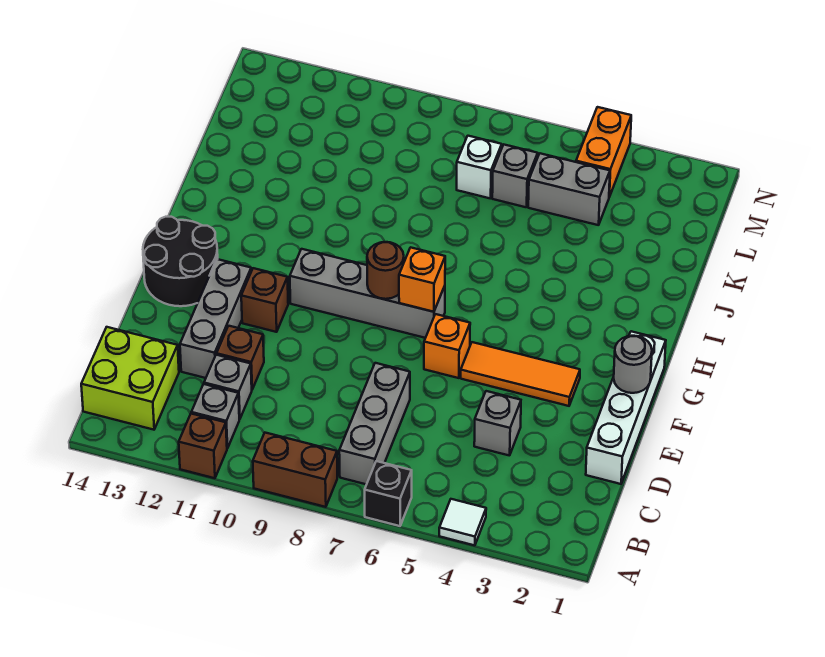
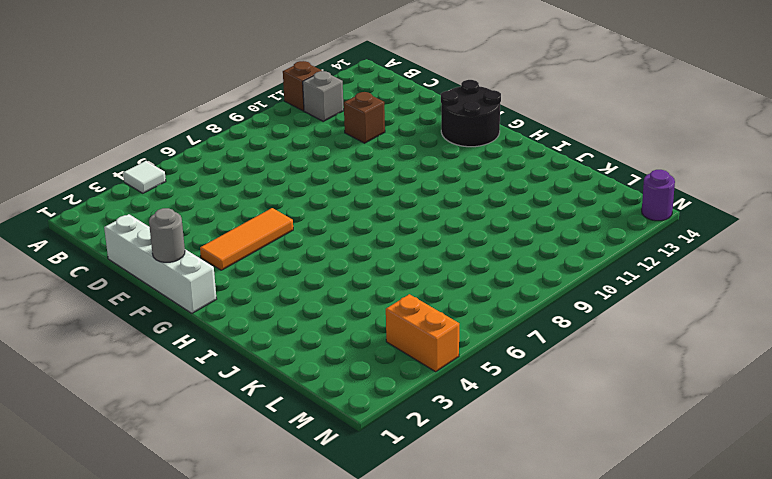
purple 1x1 round brick [642,170,675,221] -> none
none -> black 1x1 brick [365,461,412,526]
none -> brown 1x2 brick [253,433,337,507]
none -> grey 1x3 brick [339,363,410,484]

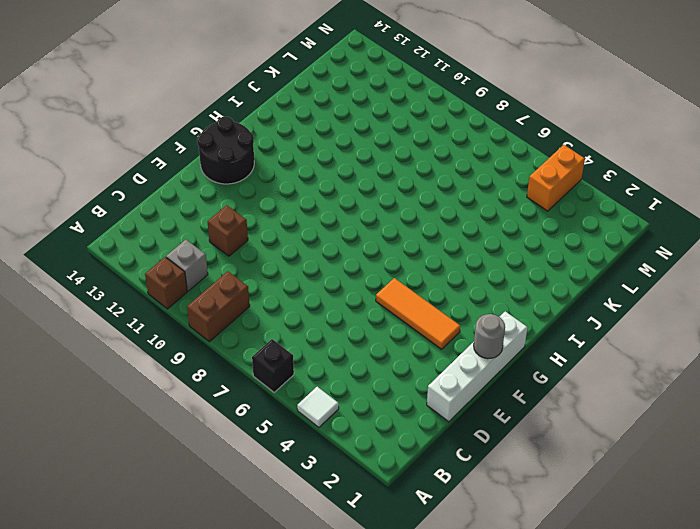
brown 1x2 brick [187,271,250,342] -> brown 1x2 brick turned to [253,433,337,507]
none -> grey 1x3 brick [339,363,410,484]
none -> lime 2x2 brick [81,327,179,430]
none -> grey 1x1 brick [204,355,252,419]

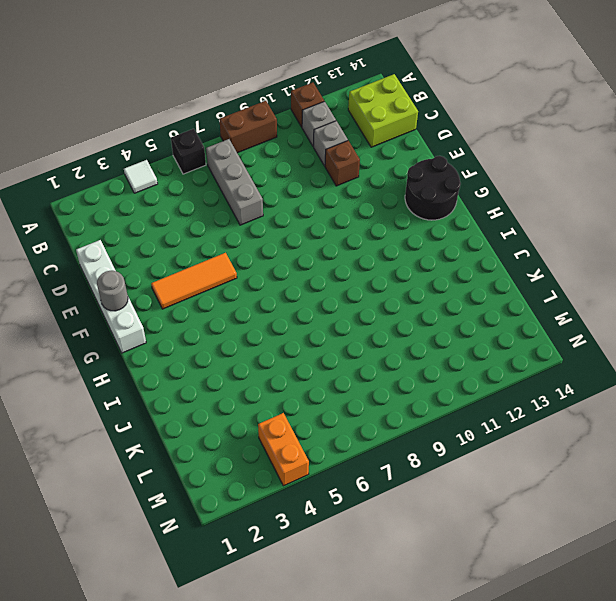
none -> grey 1x1 brick [474,391,521,456]
none -> grey 1x3 brick [180,259,251,378]
none -> orange 1x1 brick [424,314,470,378]

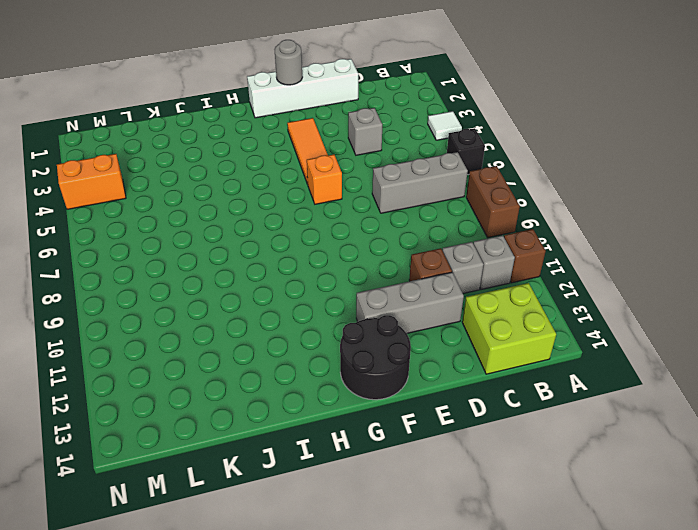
none -> brown 1x1 brick [241,268,288,332]
none -> grey 1x4 brick [290,249,445,338]
none -> grey 1x2 brick [528,153,610,225]

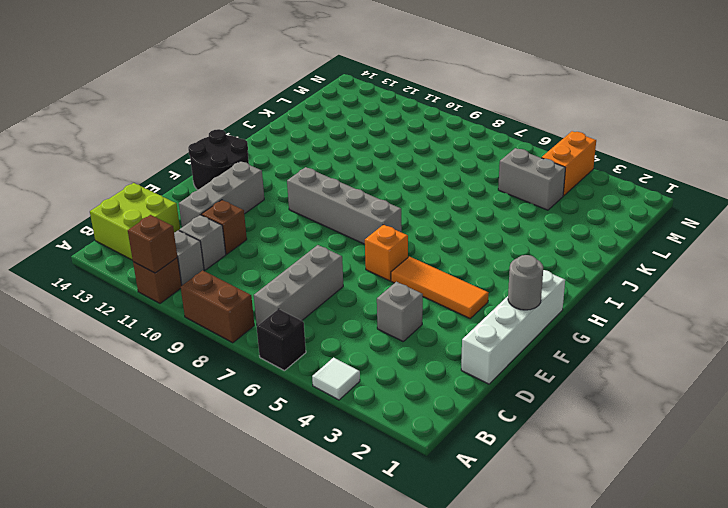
brown 1x1 brick [128,215,177,273] -> brown 1x1 brick moved to [241,268,288,332]
none -> grey 1x1 brick [492,145,538,207]
none -> white 1x1 brick [457,136,502,199]
none -> orange 1x1 brick [399,247,445,312]

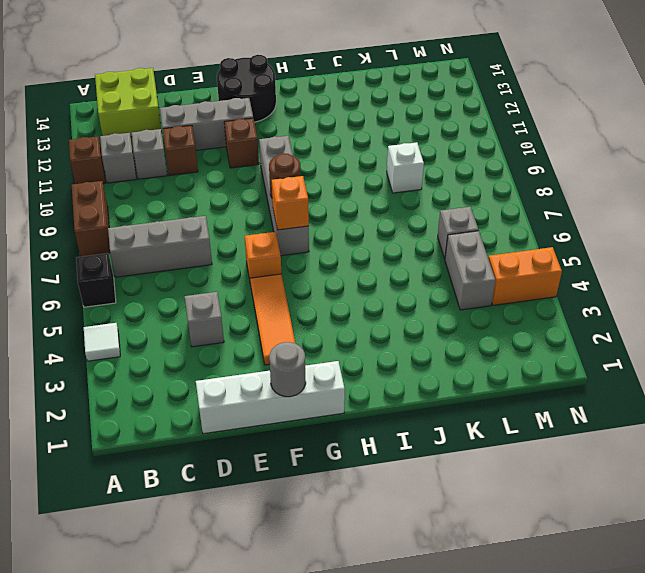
white 1x1 brick [387,142,424,193] -> white 1x1 brick moved to [457,136,502,199]

